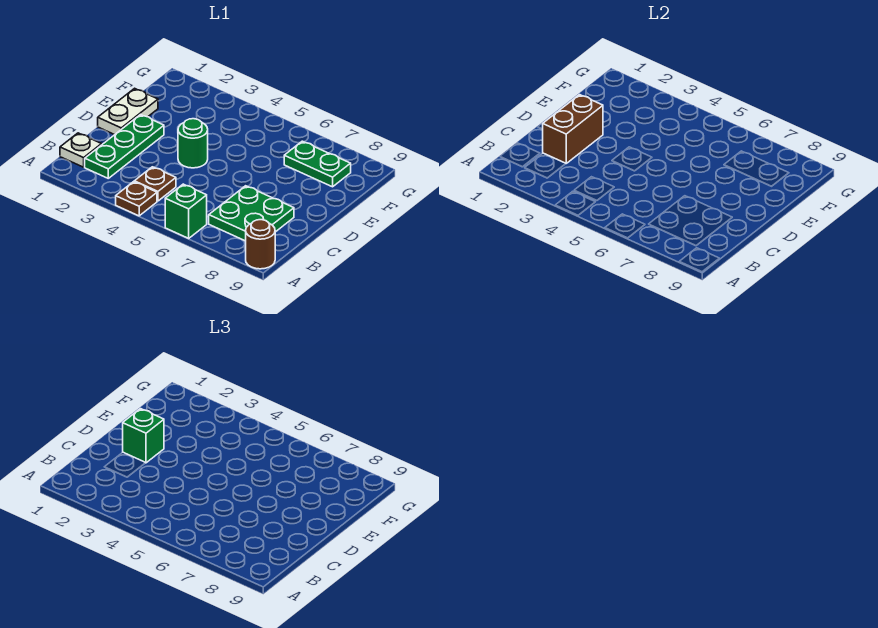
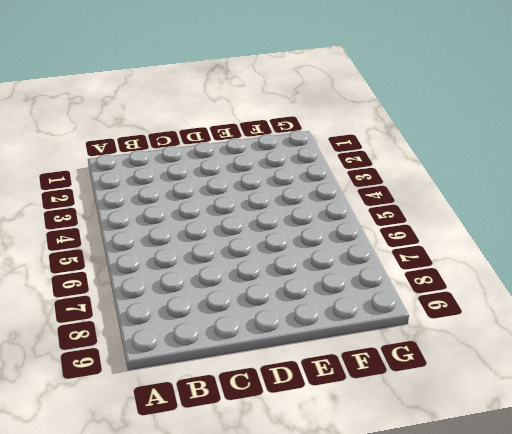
none -> brown 1x1 plate [116,182,157,216]
none -> green 1x1 brick [165,184,207,238]
none -> brown 1x1 round brick [246,220,275,269]

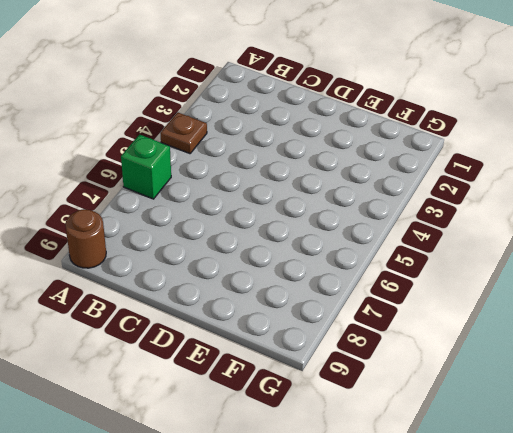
none -> white 1x1 plate [60,133,102,167]
none -> green 1x3 plate [85,115,164,178]
none -> brown 1x1 plate [134,167,176,201]

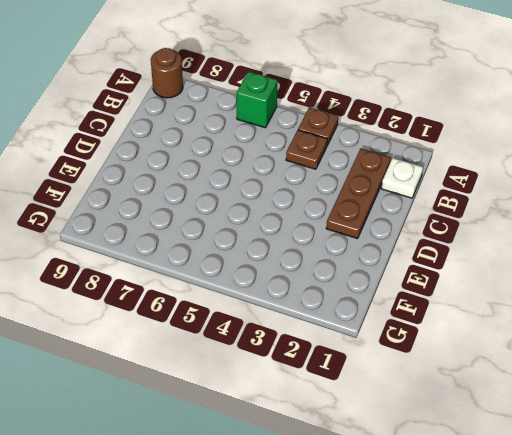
brown 1x3 plate [326,149,391,239] -> green 1x3 plate [85,115,164,178]
none -> green 2x2 plate [209,186,294,241]
none -> white 1x2 plate [98,88,158,135]
none -> green 1x1 round brick [178,119,208,168]

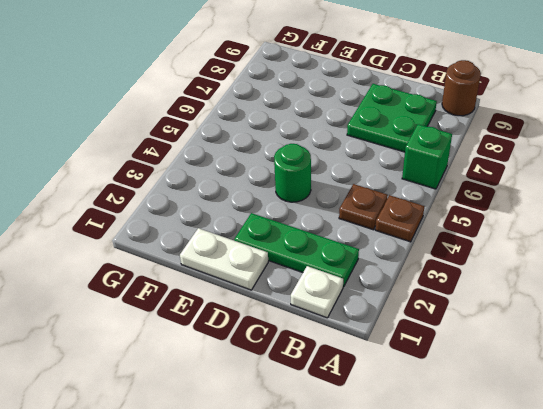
none -> green 1x2 plate [284,141,351,187]
none -> brown 1x2 brick [543,95,603,163]
none -> green 1x1 brick [123,409,164,463]

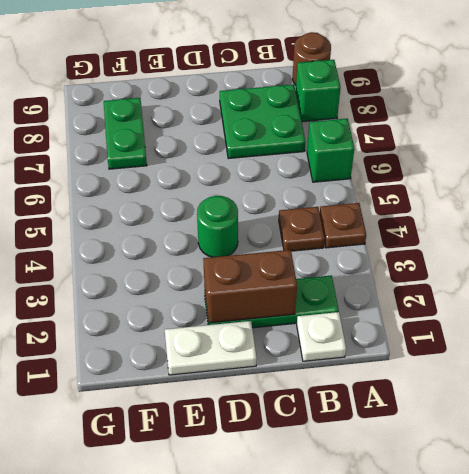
green 1x1 brick [296,60,341,122] -> green 1x1 brick moved to [123,409,164,463]

